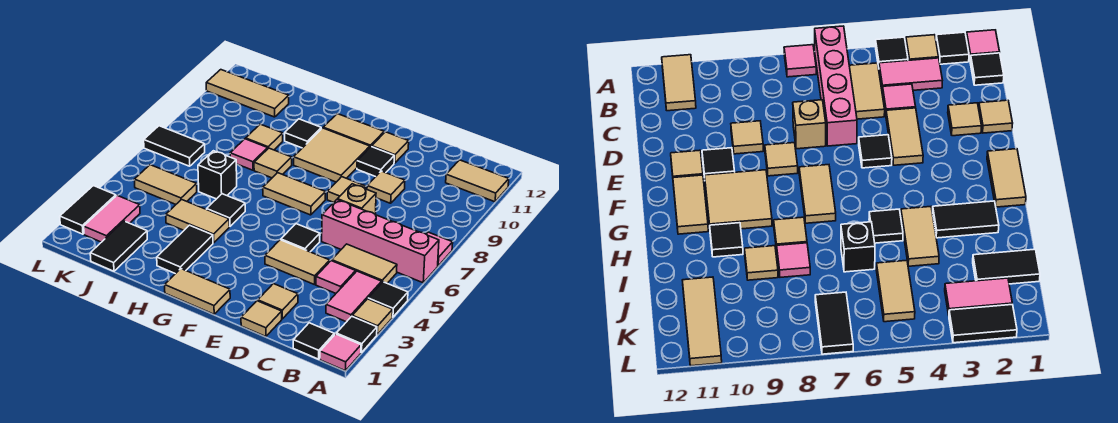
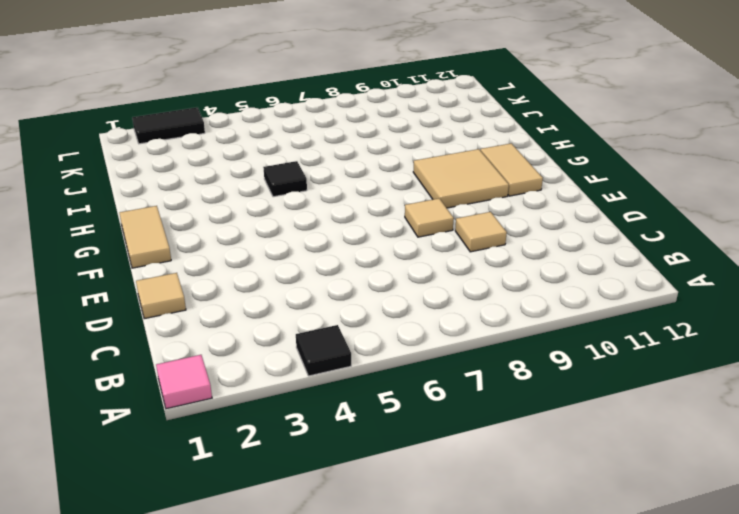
none -> black 1x1 tile [336,316,377,353]
none -> tan 1x1 tile [352,299,393,334]
none -> pink 1x4 brick [322,200,439,283]
none -> pink 1x1 tile [426,232,453,266]

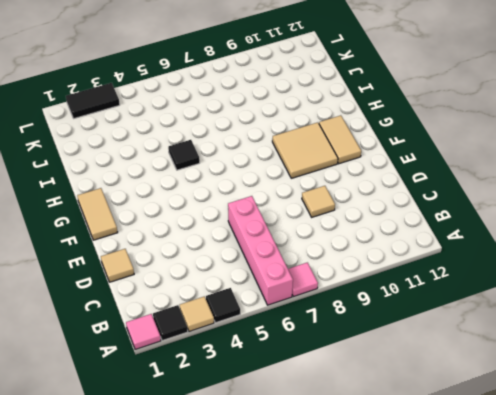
none -> tan 1x2 tile [446,160,509,202]
none -> black 1x1 tile [293,323,334,359]
none -> pink 1x2 tile [326,271,382,322]
none -> tan 1x2 tile [332,244,397,283]

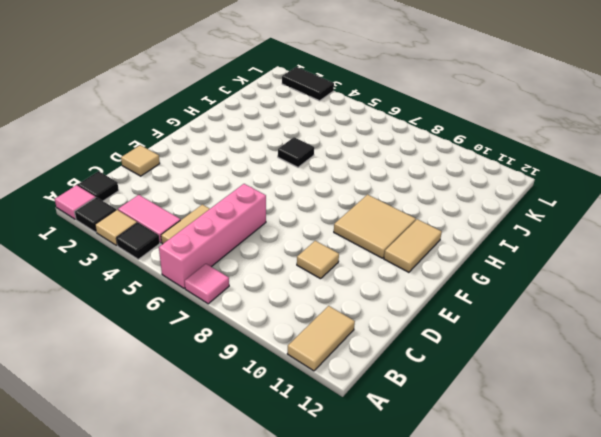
none -> pink 1x1 tile [316,261,356,293]
none -> tan 1x1 tile [258,284,298,319]
none -> tan 1x2 tile [265,240,330,285]
none -> tan 1x1 brick [338,184,376,214]

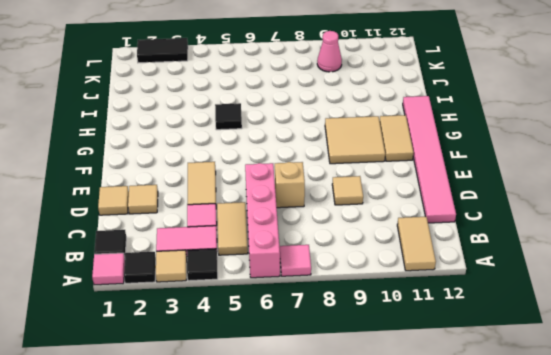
pink 1x6 tile [403,96,456,223] -> none
pink 1x1 cone [317,31,342,72] -> none
none -> black 1x1 tile [281,224,320,252]
none -> tan 1x1 tile [327,177,365,202]
none -> black 1x1 tile [357,147,394,177]
none -> tan 1x1 tile [372,132,409,163]

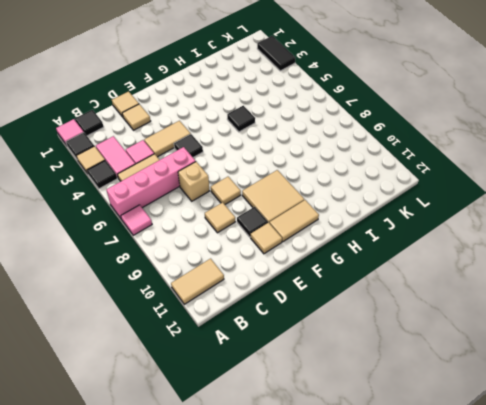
none -> tan 1x2 tile [165,269,230,314]
none -> tan 1x2 tile [263,173,325,215]
none -> black 1x2 tile [157,225,213,274]
none -> tan 1x2 tile [166,199,229,243]

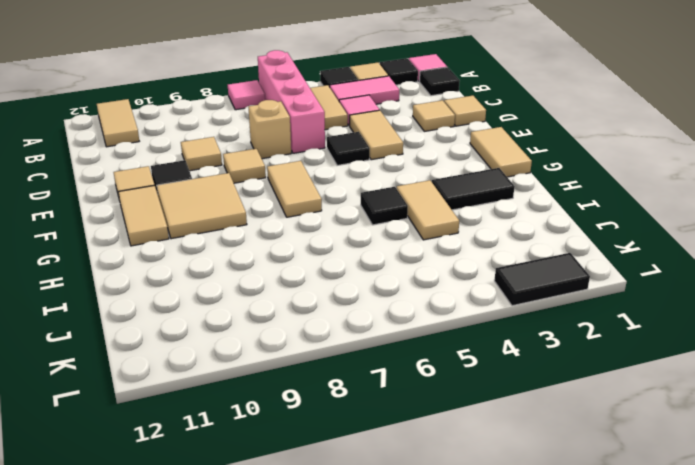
none -> tan 1x1 tile [254,148,292,178]
none -> black 1x1 tile [285,119,321,148]
none -> black 1x1 brick [198,151,237,199]
none -> pink 1x1 tile [230,139,268,170]

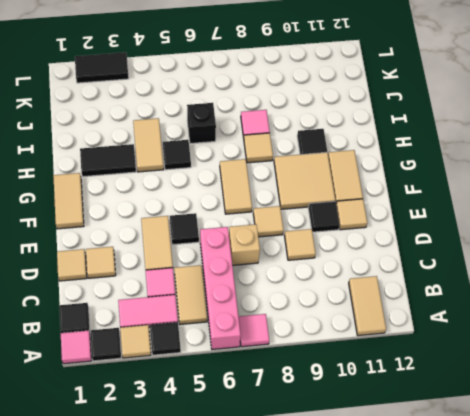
none -> tan 1x1 tile [246,124,283,150]
none -> black 1x2 tile [90,221,147,271]
none -> tan 1x2 tile [134,165,197,204]
none -> tan 1x3 tile [206,70,289,117]

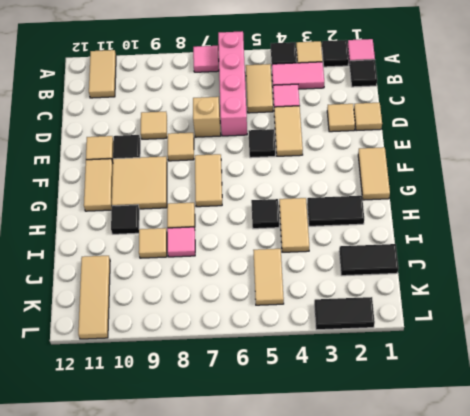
none -> black 1x1 brick [198,151,237,199]
none -> pink 1x2 tile [84,195,140,242]
none -> black 1x2 tile [144,126,205,166]

